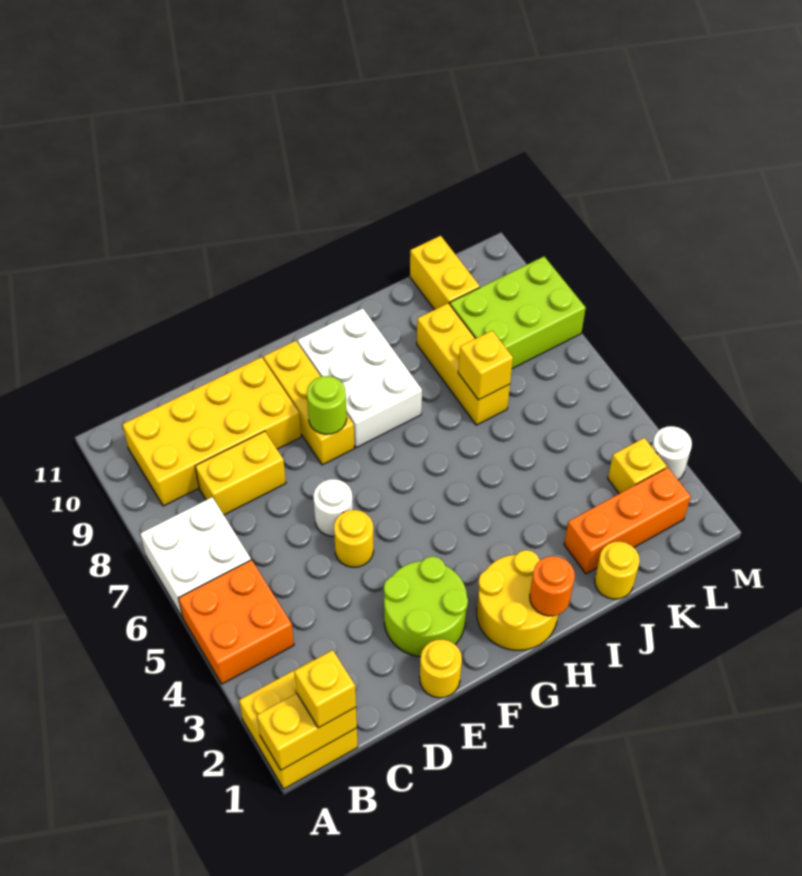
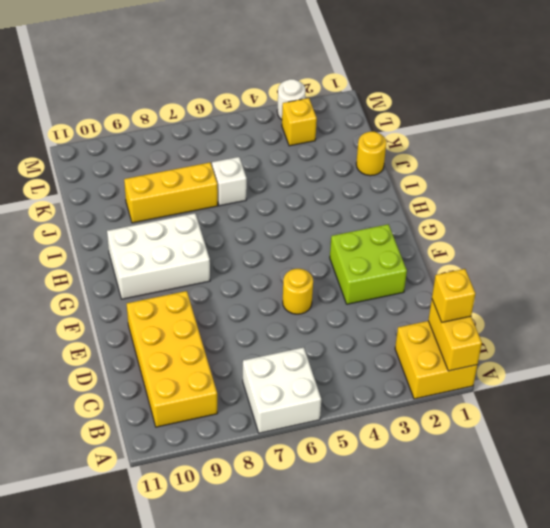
lime 2x2 brick [330,224,407,304] -> lime 2x2 round brick [384,556,468,657]
white 1x1 brick [212,157,247,206] -> none
none -> orange 2x2 brick [179,560,294,684]
none -> yellow 1x2 brick [195,431,286,515]
none -> yellow 1x1 round brick [420,639,462,698]

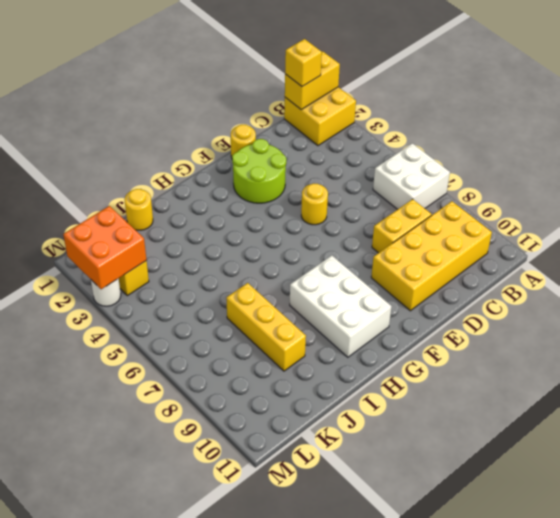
orange 2x2 brick [63,206,146,289] -> orange 2x2 brick moved to [179,560,294,684]
none -> white 1x1 round brick [313,479,353,536]
none -> yellow 1x3 brick [263,341,354,465]
none -> yellow 2x2 round brick [477,550,558,650]

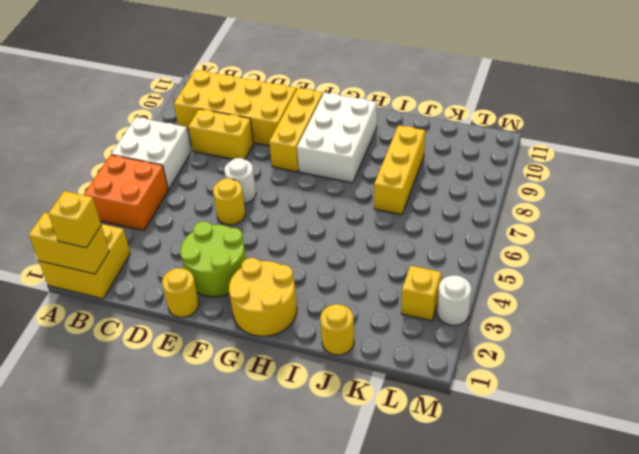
none -> orange 1x3 brick [564,468,691,574]
none -> lime 2x3 brick [450,257,586,369]
none -> yellow 1x2 brick [410,236,480,310]

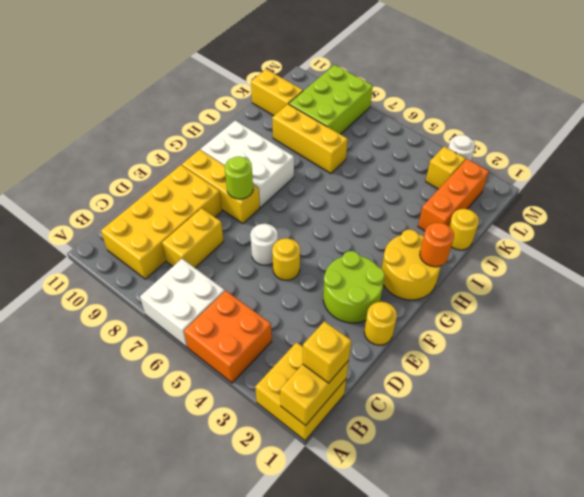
none -> yellow 1x1 brick [458,331,513,400]

